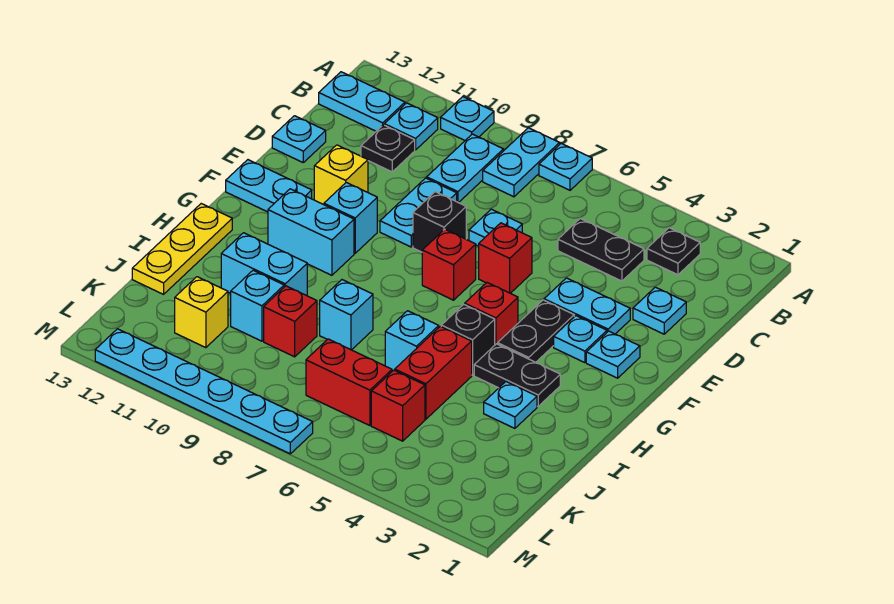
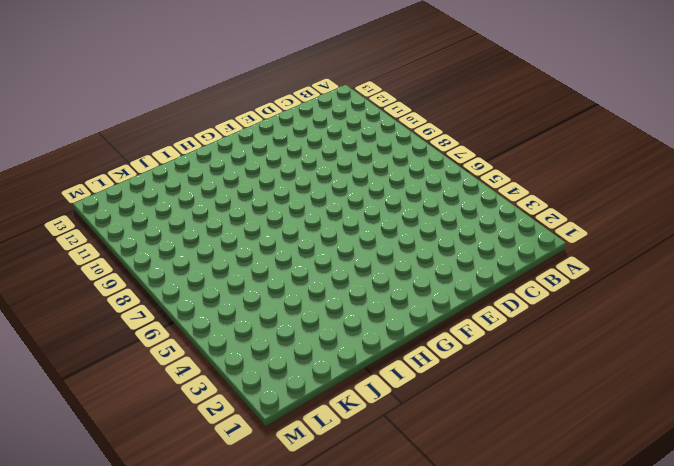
none -> cyan 1x1 plate [539,143,592,190]
none -> cyan 1x2 plate [483,128,560,197]
none -> cyan 1x1 plate [441,97,494,140]
none -> black 1x1 plate [647,228,700,275]

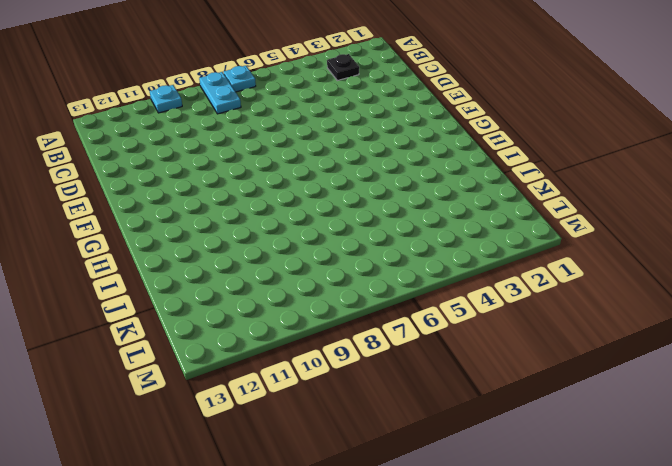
none -> cyan 1x2 plate [427,134,503,203]
none -> cyan 1x1 plate [384,103,438,150]
none -> cyan 1x2 plate [319,72,405,131]
none -> black 1x2 plate [558,219,644,281]

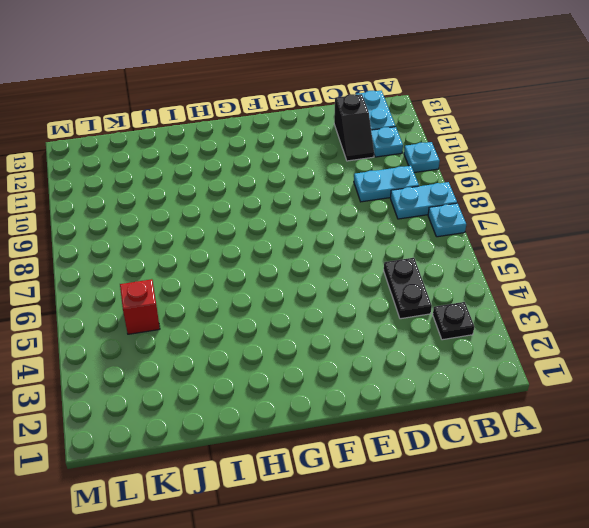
black 1x2 slope [334,94,374,161] -> black 1x1 plate [361,125,415,172]
none -> cyan 1x1 plate [633,287,686,334]
none -> cyan 1x1 plate [469,209,522,246]
none -> cyan 1x2 plate [380,178,457,247]
none -> cyan 1x1 plate [272,116,326,162]

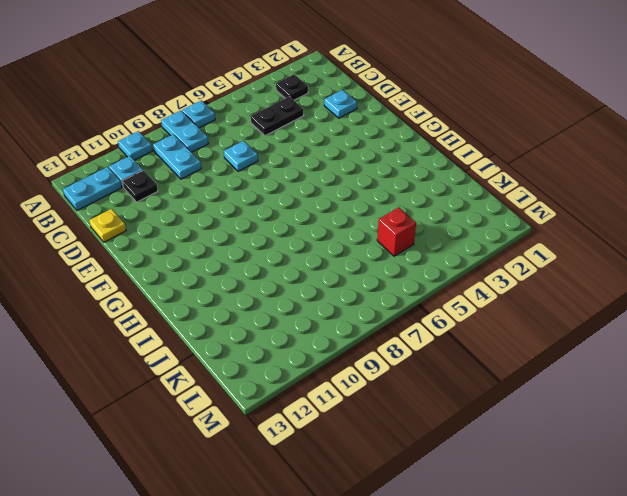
yellow 1x1 plate [89,209,126,242] -> cyan 1x1 plate [272,116,326,162]
none -> cyan 1x2 plate [380,178,457,247]
none -> cyan 1x2 plate [544,278,630,334]
none -> red 1x1 brick [479,223,532,293]
none -> black 1x1 brick [413,192,466,252]

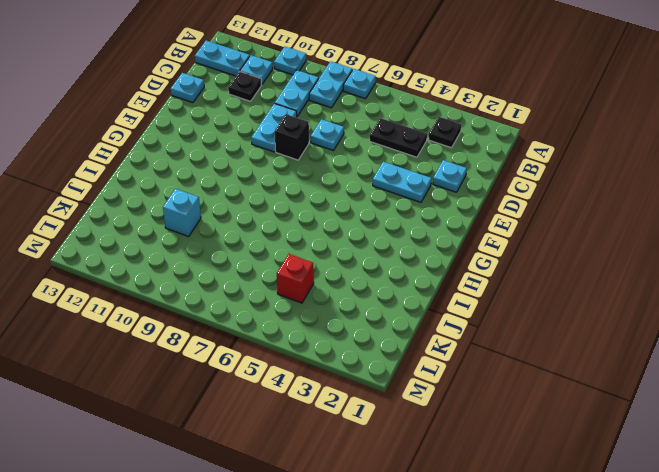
none -> red 1x1 brick [479,223,532,293]
none -> yellow 1x1 brick [314,145,368,205]
none -> cyan 1x1 plate [586,331,640,378]
none -> cyan 1x1 plate [554,316,607,363]

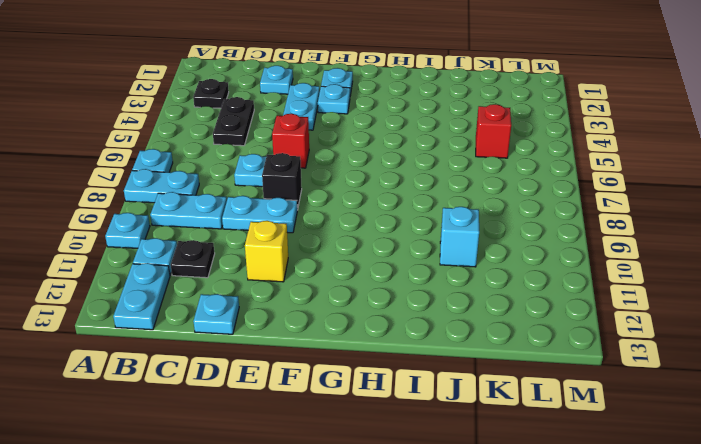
none -> black 1x2 plate [498,300,574,362]
none -> red 1x1 brick [422,229,476,300]
none -> cyan 1x1 brick [324,182,377,253]
none -> cyan 1x2 plate [226,160,312,212]

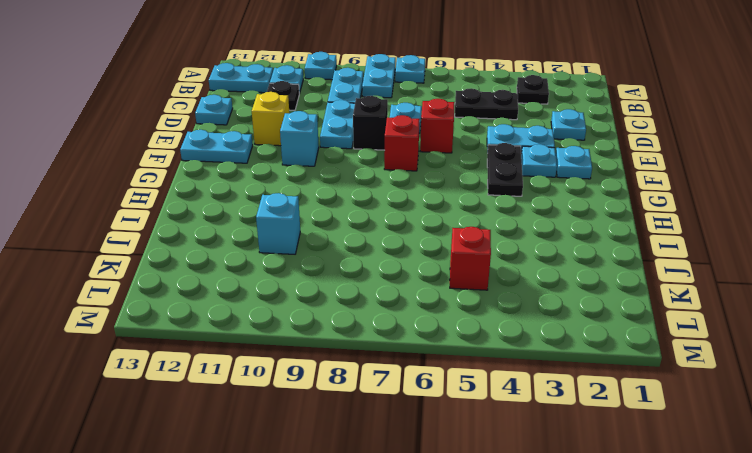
none -> red 1x1 brick [465,283,518,345]
none -> cyan 1x2 brick [268,189,354,275]
none -> black 1x2 plate [474,344,560,406]
none -> black 1x1 brick [441,304,495,375]

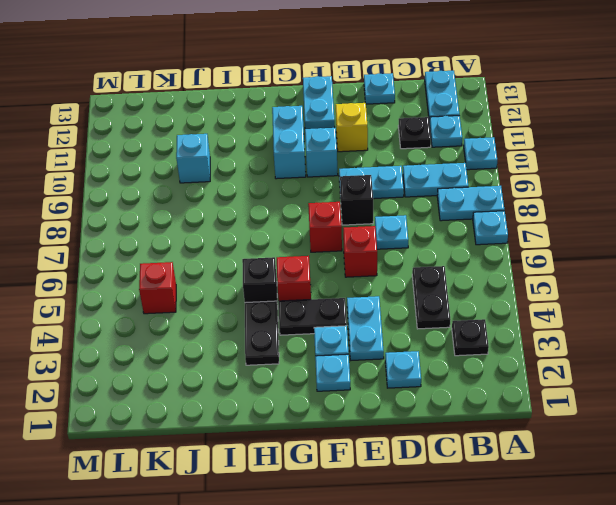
none -> yellow 1x3 plate [132,204,232,294]
none -> cyan 1x1 plate [484,382,537,428]
none -> red 1x2 brick [395,326,472,419]
none -> cyan 1x1 brick [385,311,439,370]

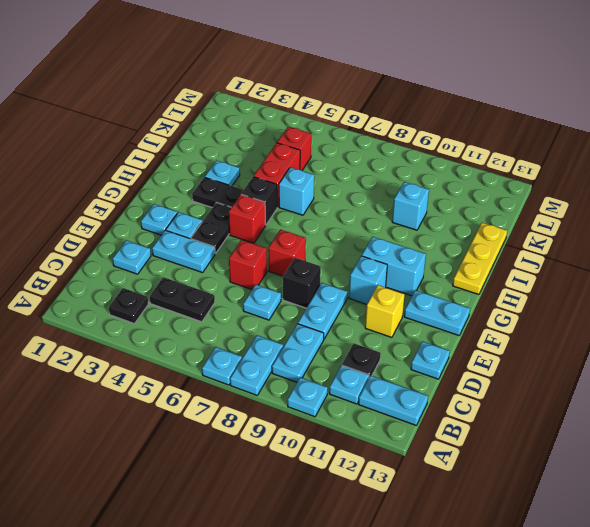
none -> cyan 1x1 brick [320,280,373,350]
none -> cyan 1x2 brick [221,233,307,296]
none -> red 1x1 brick [264,286,317,357]
none -> red 1x2 brick [306,339,392,426]

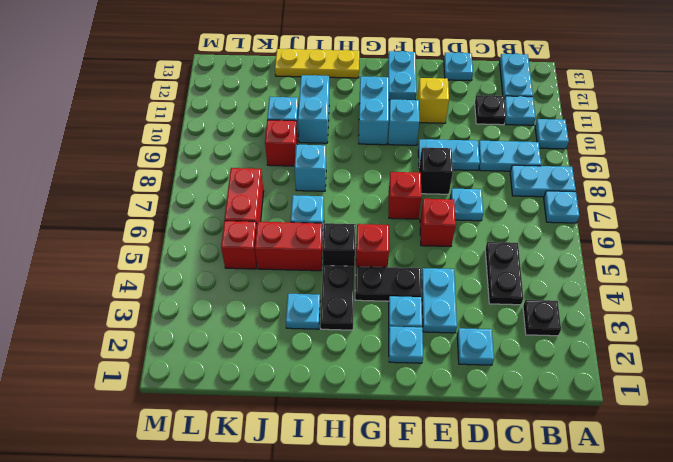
none -> yellow 1x1 brick [175,277,228,348]
none -> cyan 1x6 plate [95,329,313,454]

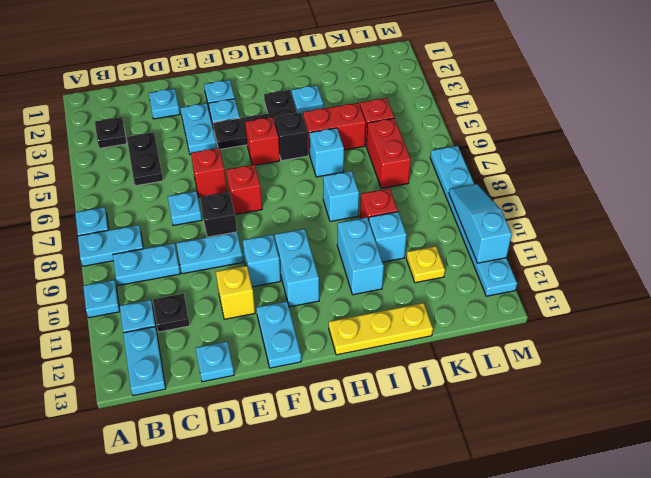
yellow 1x1 plate [406,246,445,283] -> yellow 1x1 brick [175,277,228,348]
cyan 1x3 slope [449,184,512,263] -> none

